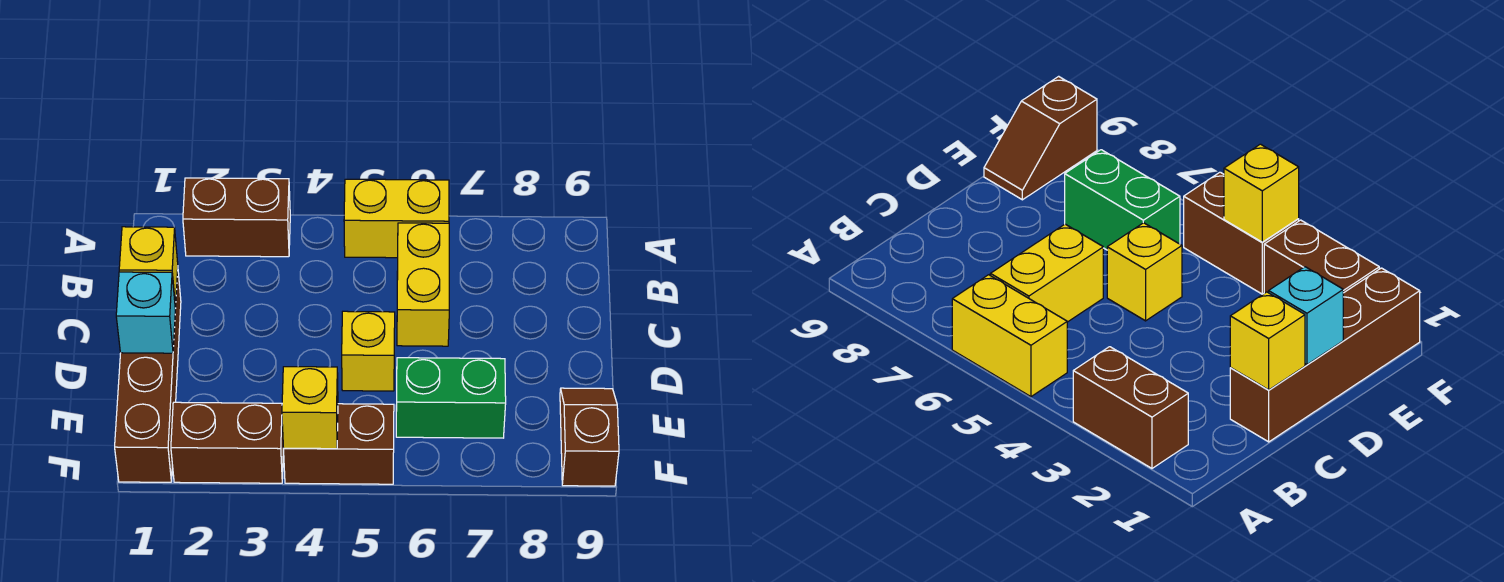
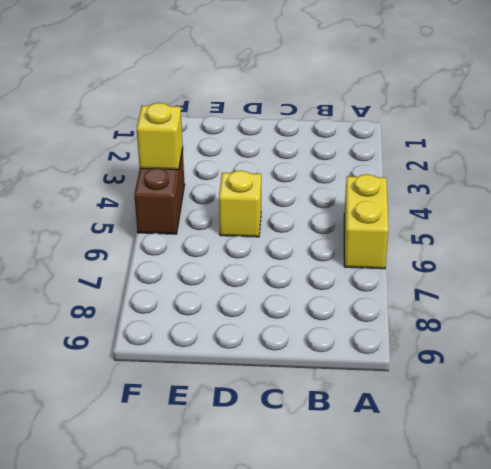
none -> brown 1x2 brick [183,178,290,257]
none -> yellow 1x2 brick [397,223,449,346]
none -> brown 1x4 brick [115,270,181,482]

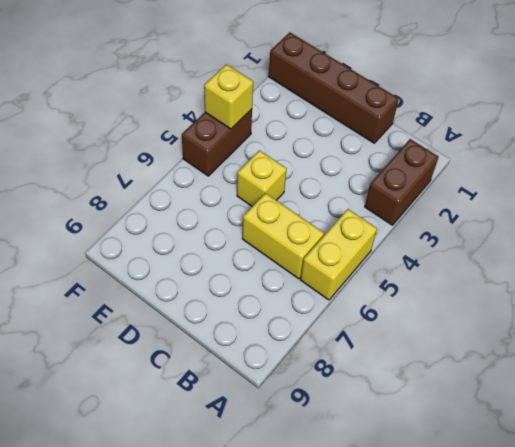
none -> green 1x2 brick [396,358,506,438]
none -> brown 1x2 slope [560,388,619,486]
none -> brown 1x2 brick [171,402,283,483]

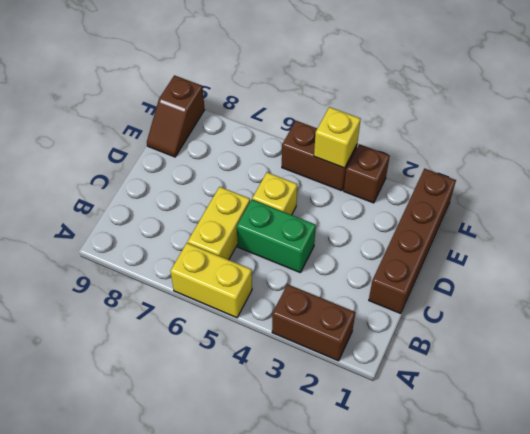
green 1x2 brick [237,200,316,273] -> green 1x2 brick moved to [396,358,506,438]
brown 1x1 brick [344,144,390,203] -> brown 1x2 brick [171,402,283,483]
none -> yellow 1x1 brick [119,227,178,307]
none -> cyan 1x1 brick [116,272,175,353]

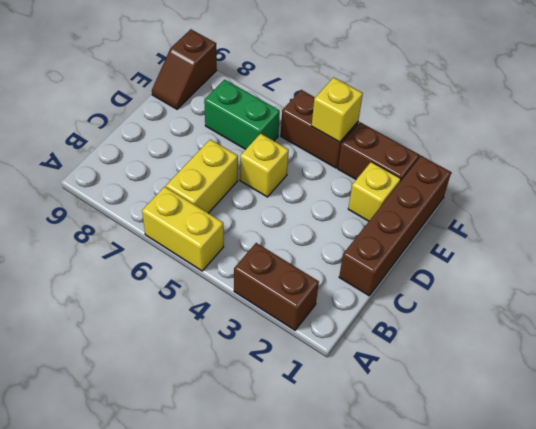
yellow 1x1 brick [348,162,401,221] -> yellow 1x1 brick moved to [119,227,178,307]
none -> cyan 1x1 brick [116,272,175,353]

